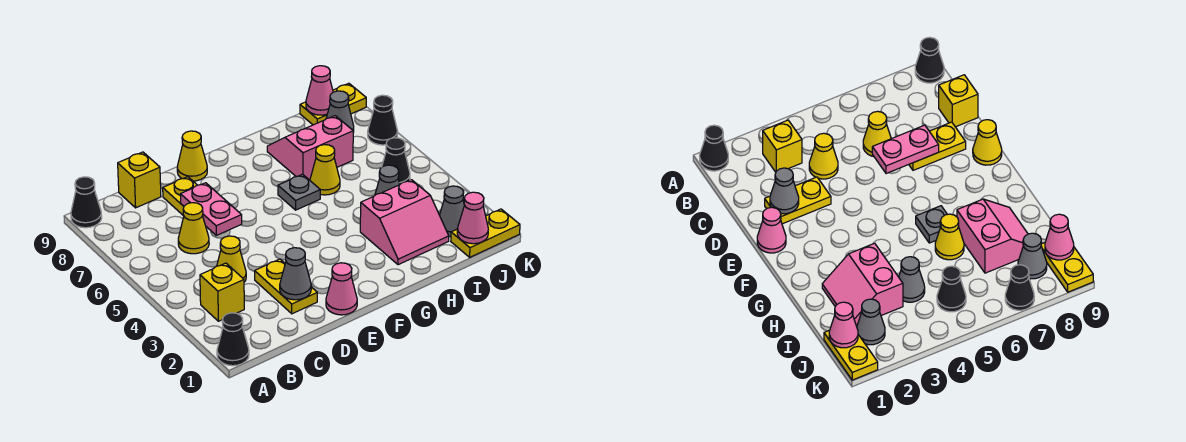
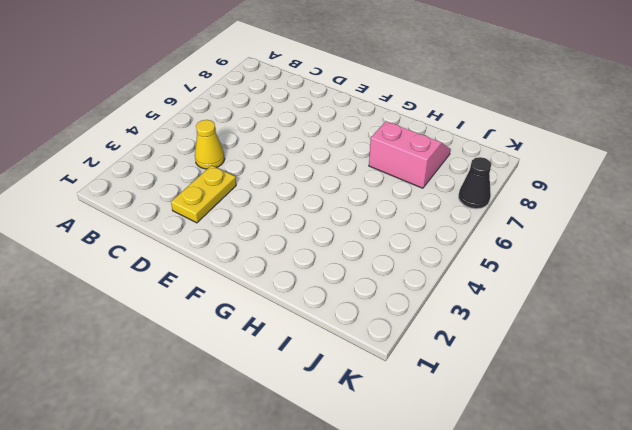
none -> black 1x1 cone [217,313,249,366]
none -> black 1x1 cone [71,177,102,228]
none -> yellow 1x1 brick [200,263,244,321]

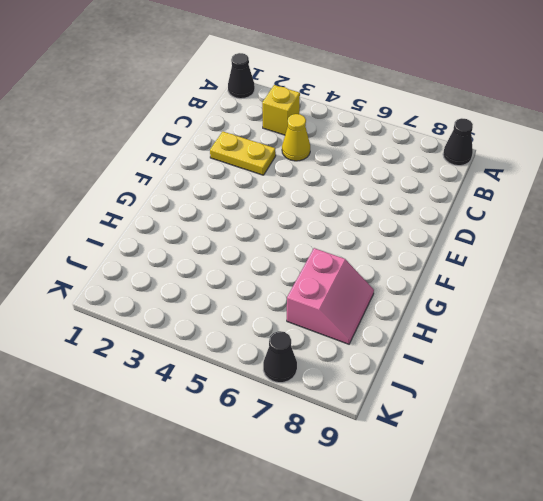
none -> yellow 1x1 cone [178,203,209,254]
none -> yellow 1x1 brick [118,152,161,208]
none -> yellow 1x2 plate [163,177,197,216]

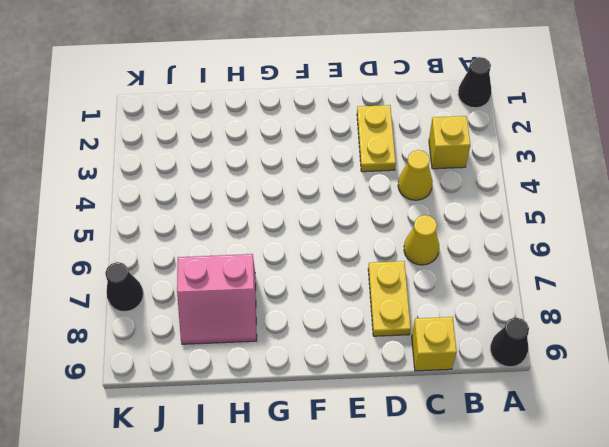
none -> pink 1x1 cone [326,263,357,315]
none -> yellow 1x1 cone [177,131,207,181]
none -> grey 1x1 plate [278,174,320,210]

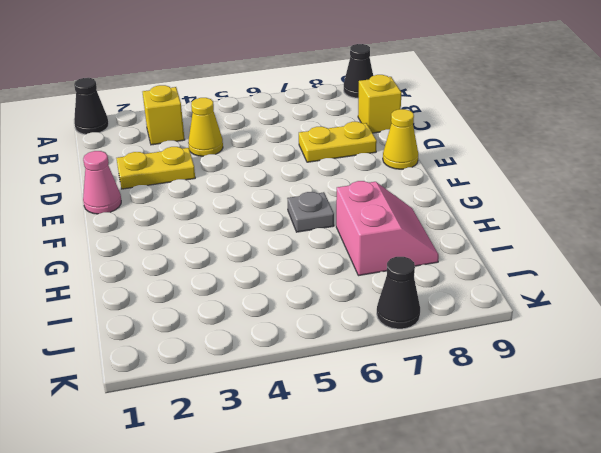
none -> yellow 1x1 cone [178,203,209,254]
none -> pink 2x2 slope [360,180,449,265]
none -> yellow 1x1 cone [310,145,340,195]

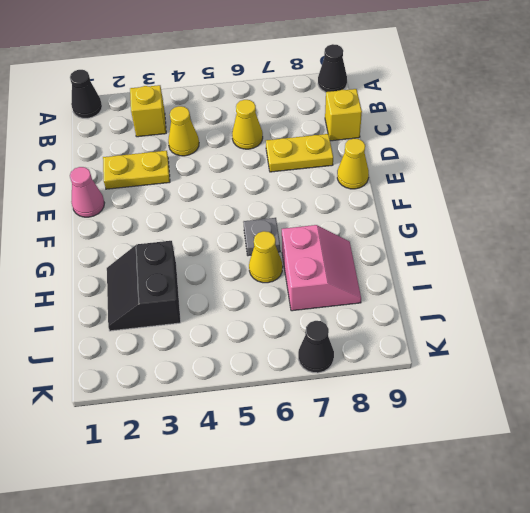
black 2x2 slope [107,241,181,331] -> pink 2x2 slope [360,180,449,265]
none -> grey 1x1 cone [375,165,400,195]
none -> yellow 1x2 plate [451,209,520,257]
none -> grey 1x1 cone [440,186,464,237]

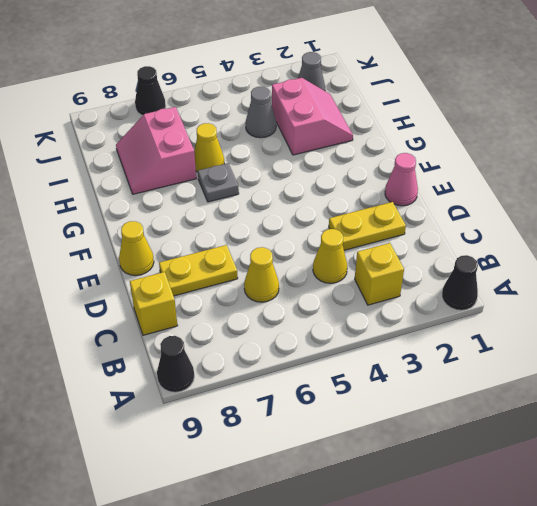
none -> yellow 1x2 plate [451,209,520,257]
none -> black 1x1 cone [382,138,410,184]
none -> grey 1x1 cone [326,91,354,132]

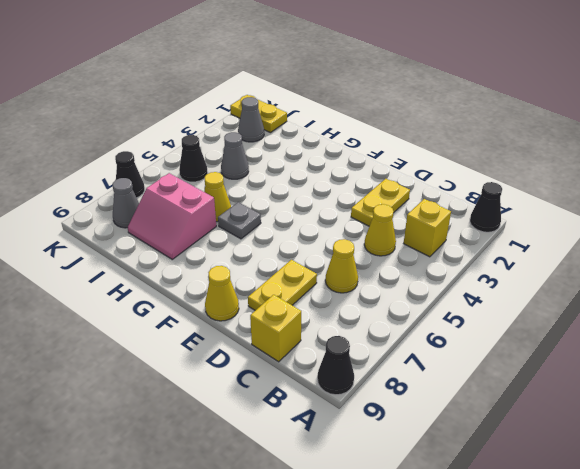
none -> pink 1x1 cone [326,263,357,315]
none -> pink 2x2 slope [360,180,449,265]
none -> yellow 1x2 plate [300,83,366,125]

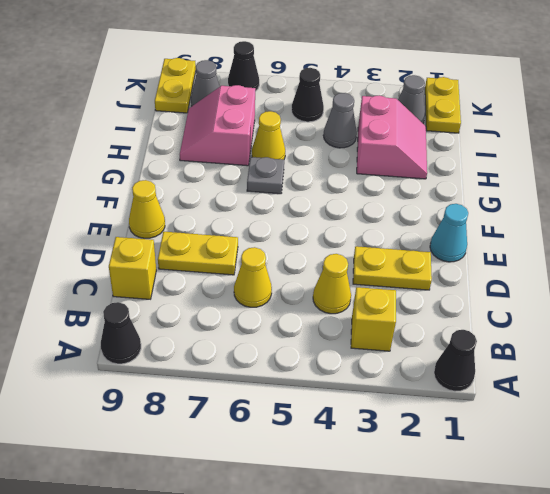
cyan 1x1 cone [430,204,468,262] -> pink 1x1 cone [326,263,357,315]
none -> grey 1x1 cone [280,248,311,300]
none -> pink 1x2 plate [180,183,242,235]
none -> pink 1x1 cone [457,192,488,244]

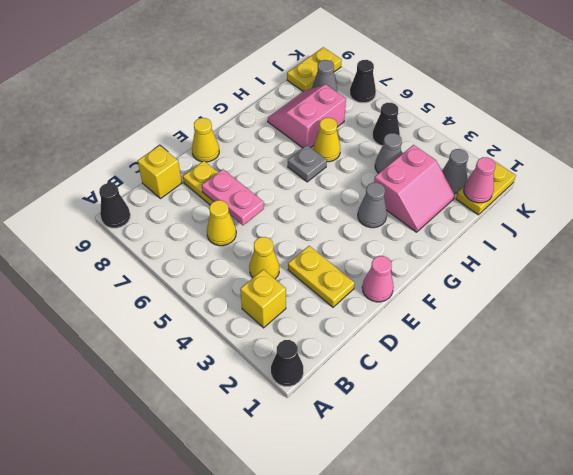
grey 1x1 cone [358,183,387,228] -> grey 1x1 cone moved to [280,248,311,300]
none -> pink 1x1 cone [306,66,333,115]

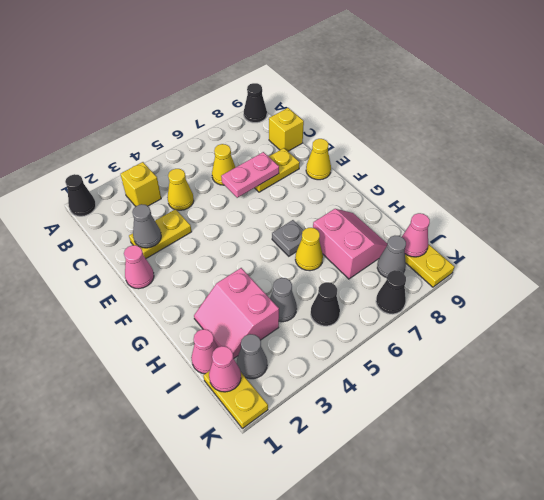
pink 1x1 cone [191,329,218,374] -> none

